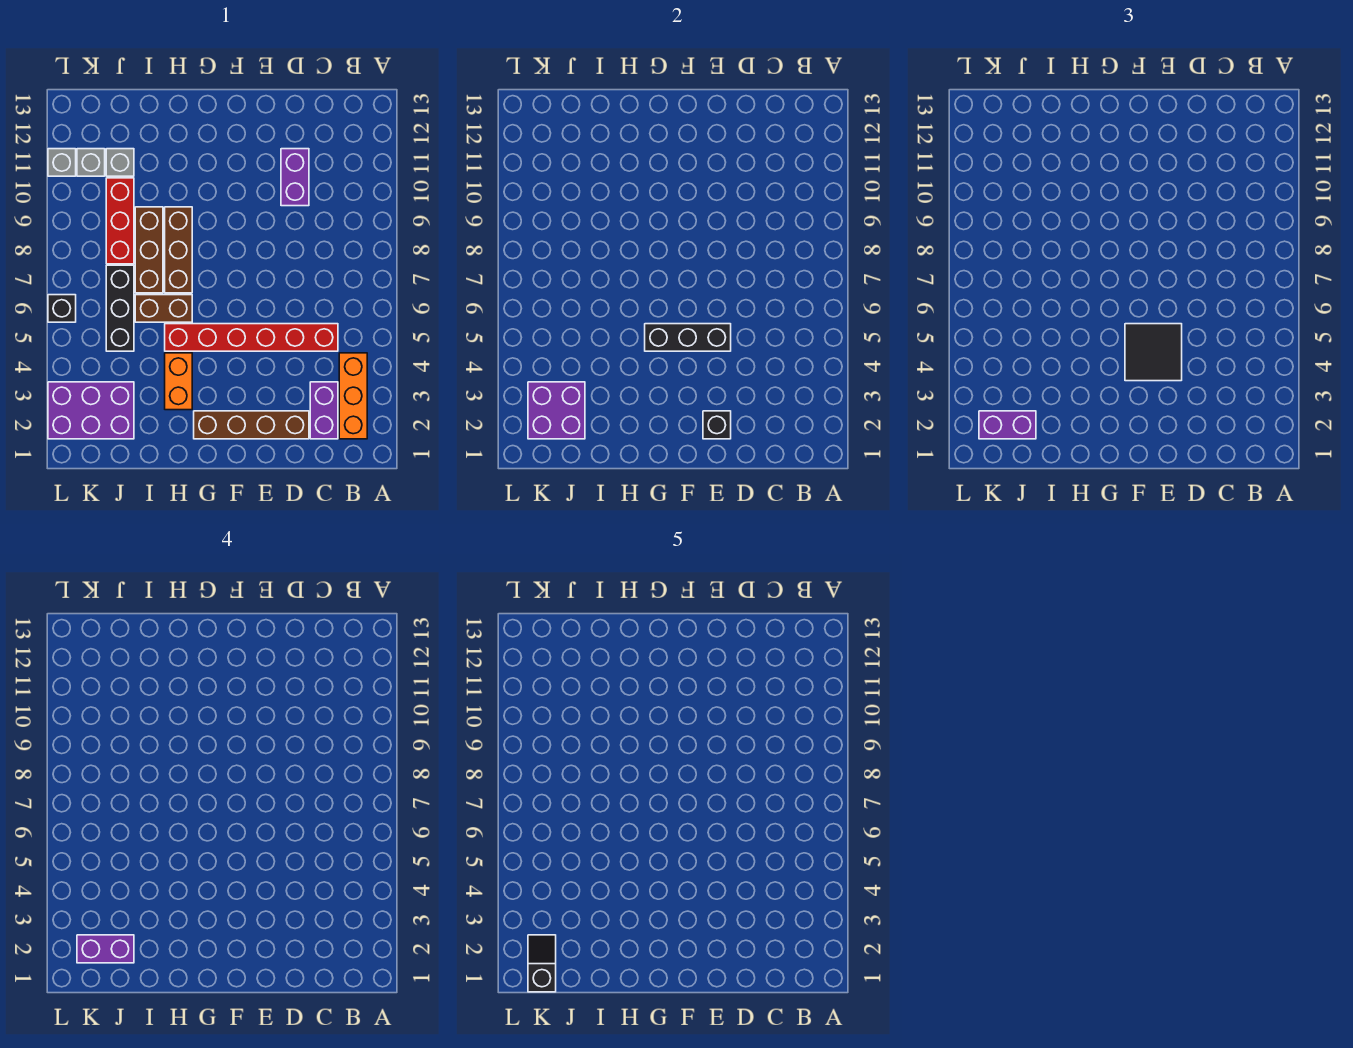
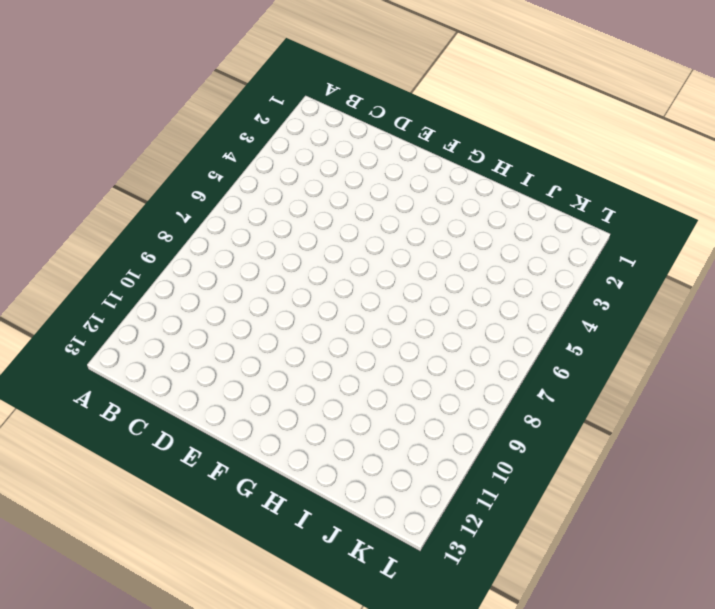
none -> orange 1x3 brick [339,353,367,439]
none -> purple 1x2 brick [310,382,338,439]
none -> red 1x6 brick [165,324,338,351]

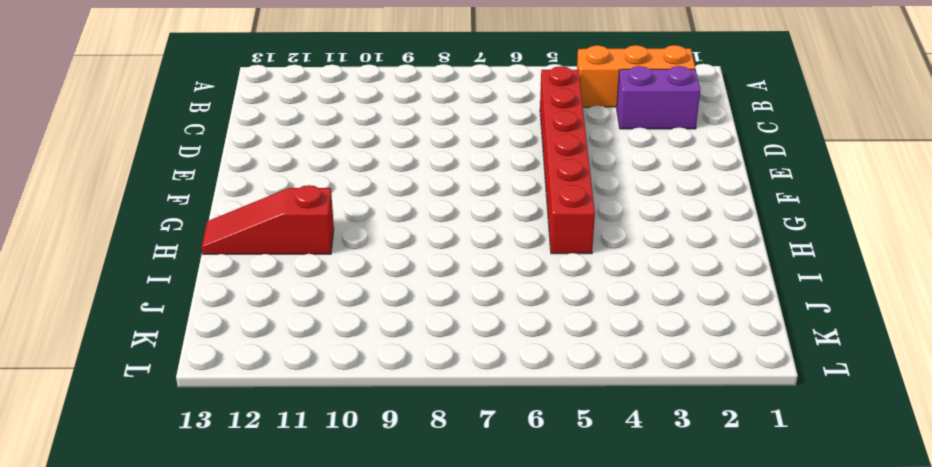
red 1x3 slope [202,185,334,255] -> none
none -> brown 1x4 brick [194,411,309,439]
none -> purple 1x2 brick [281,149,309,206]
none -> orange 1x2 brick [165,353,192,410]

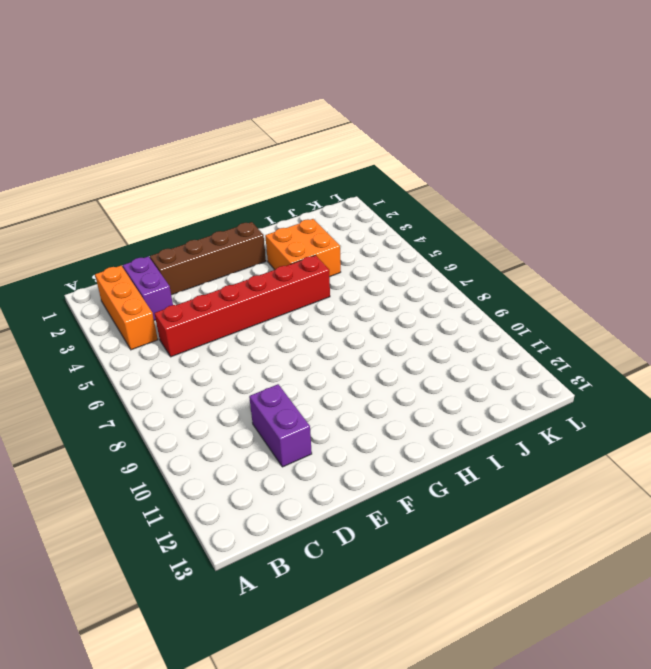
orange 2x2 brick [265,219,341,277] -> orange 1x2 brick [165,353,192,410]
none -> brown 1x2 brick [135,295,192,322]
none -> brown 1x3 brick [165,207,192,293]
none -> brown 1x3 brick [135,207,163,293]

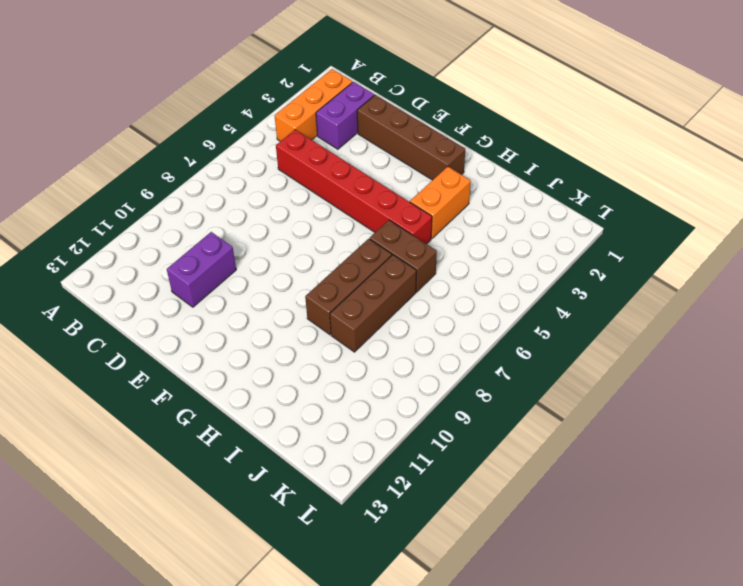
none -> purple 2x3 brick [48,382,134,439]
none -> black 1x3 brick [106,265,134,351]
none -> red 1x3 brick [106,178,134,264]

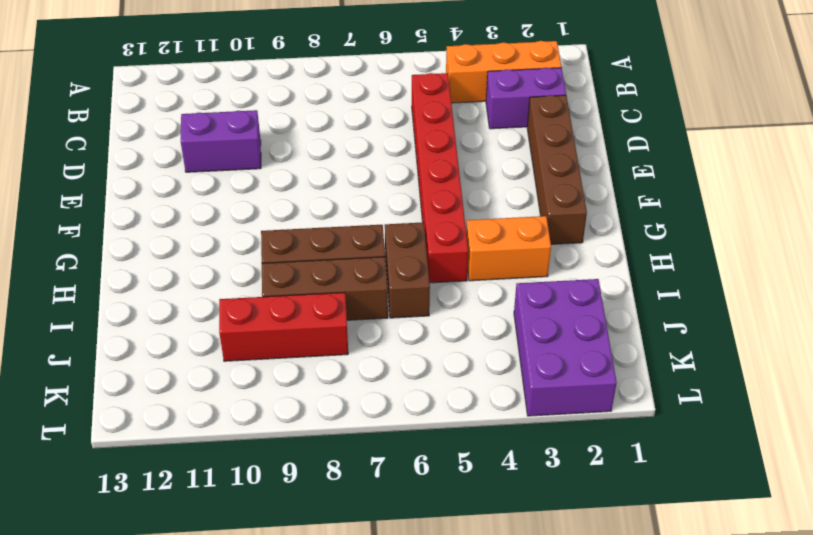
none -> black 1x3 brick [106,265,134,351]
none -> grey 1x1 brick [106,149,134,176]
none -> grey 1x1 brick [77,149,105,176]

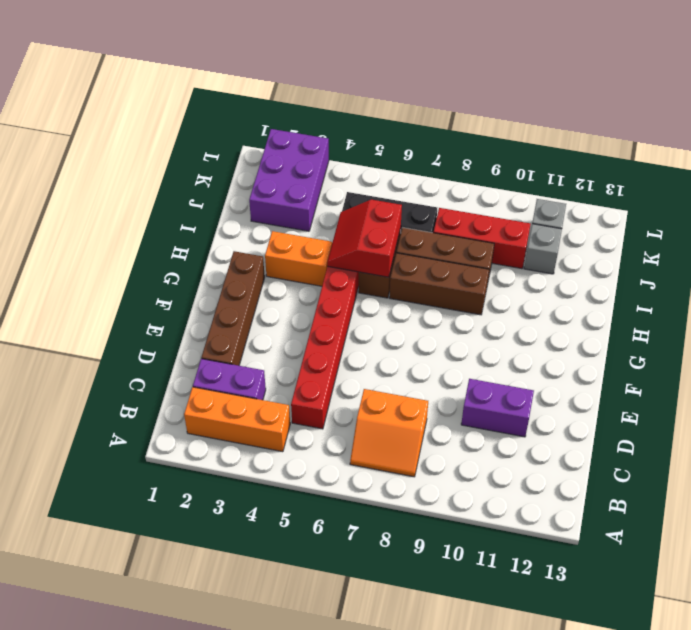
orange 2x2 slope [350,389,428,477] -> none
red 2x2 slope [327,200,402,277] -> none
none -> black 1x1 brick [48,295,76,322]
none -> grey 1x1 brick [48,149,76,176]
none -> black 1x1 brick [703,411,731,439]

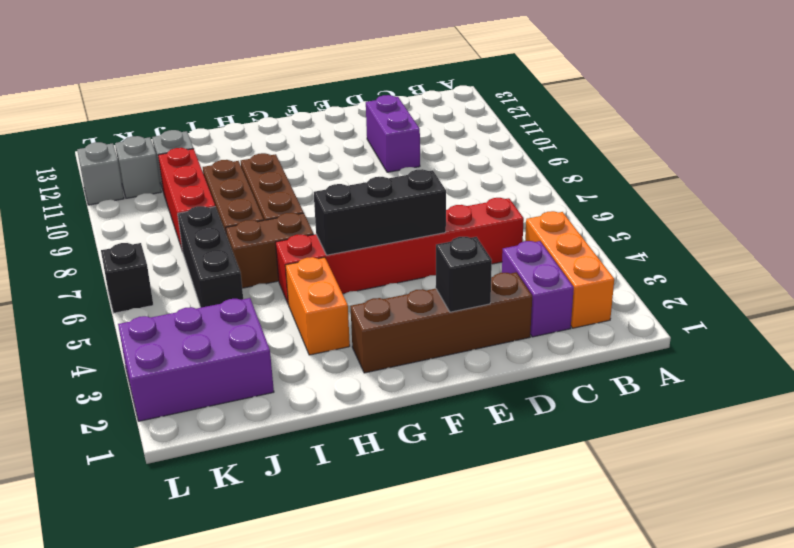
none -> purple 2x2 brick [528,382,585,439]
none -> black 2x2 tile [1125,324,1182,381]
none -> purple 1x2 brick [979,411,1036,439]

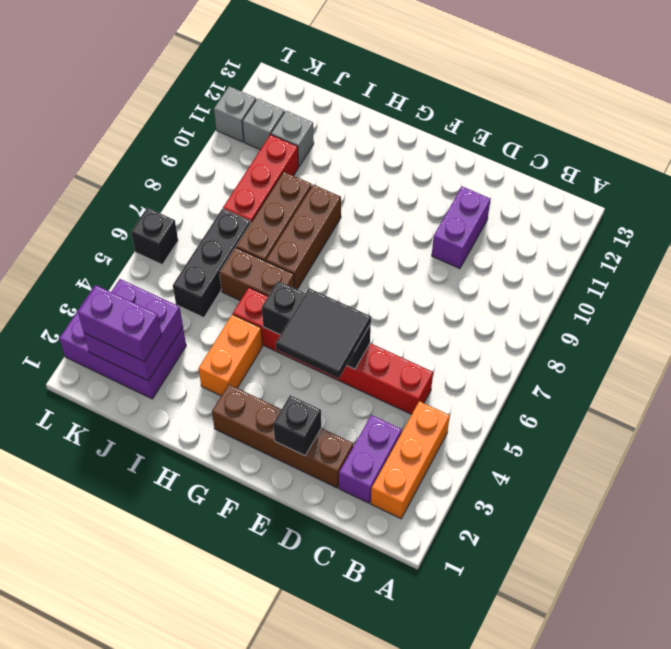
none -> purple 1x2 brick [77,935,134,963]
none -> black 1x2 slope [528,935,556,992]

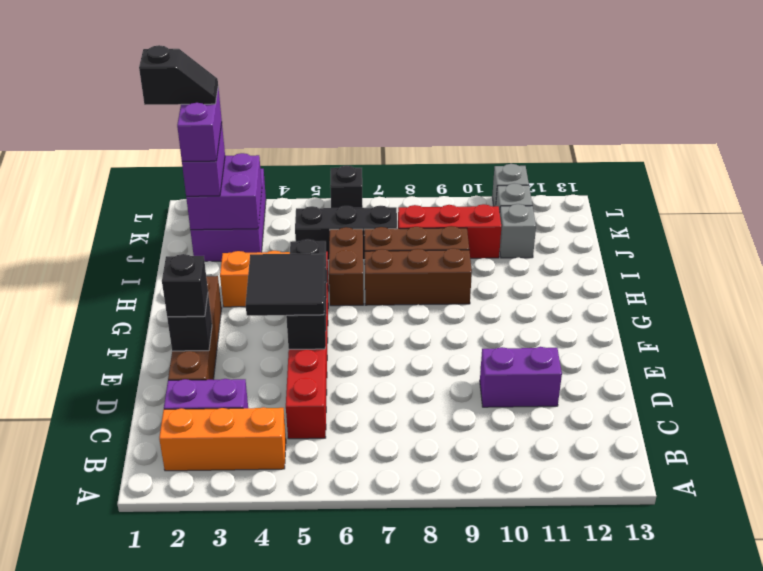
black 1x1 brick [162,254,208,317] -> none

